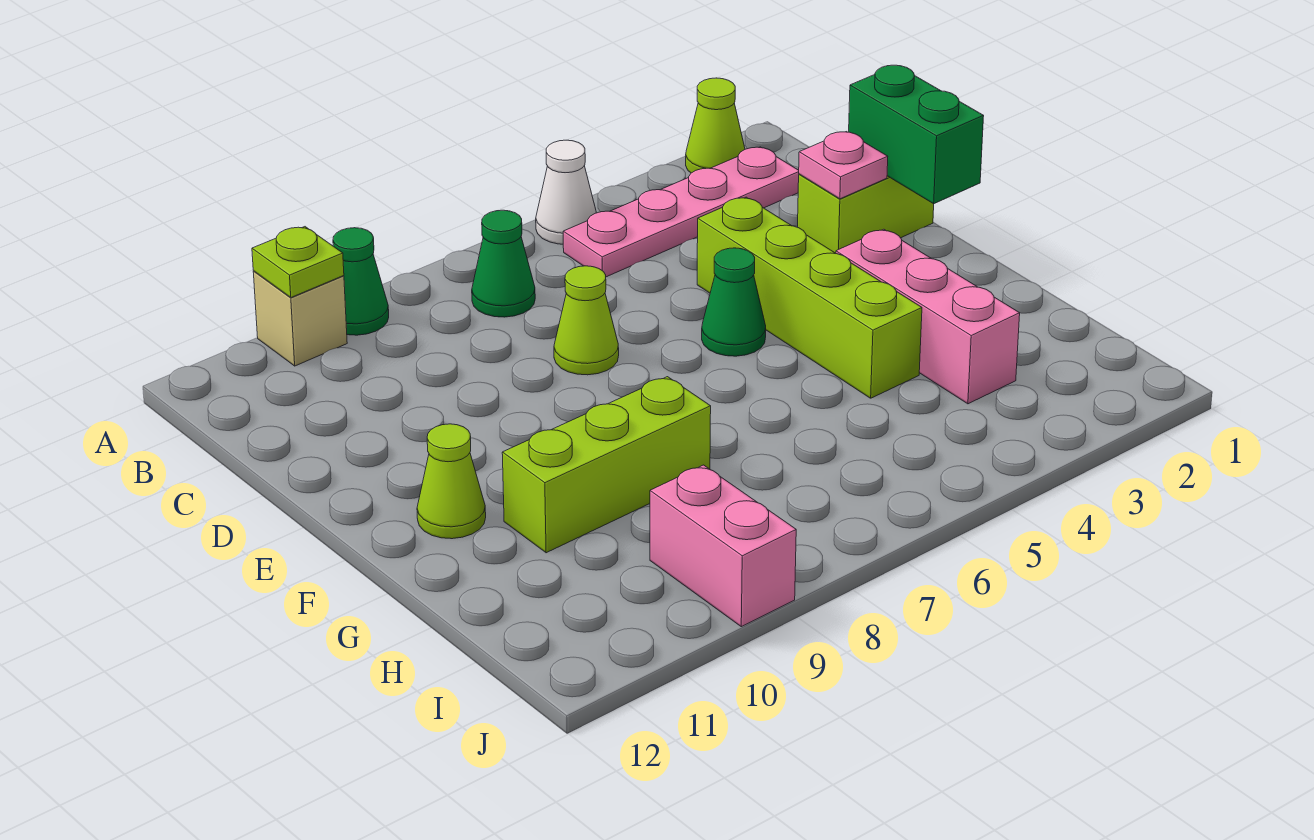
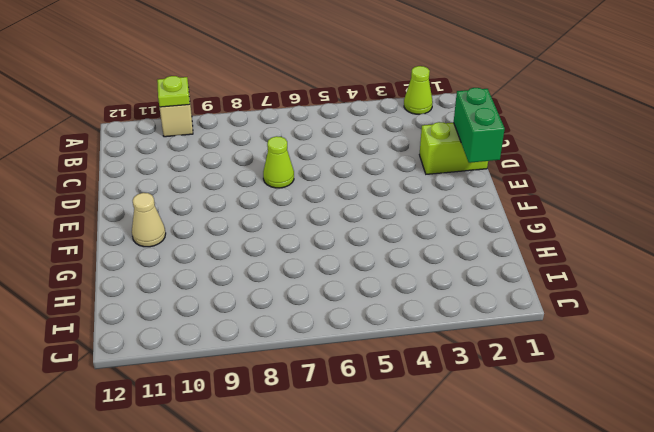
tan 1x1 cone [132,193,166,247] -> lime 1x1 cone [417,424,486,539]
none -> white 1x1 cone [536,140,596,244]
none -> green 1x1 cone [333,228,389,335]
none -> pink 1x4 plate [563,147,799,277]

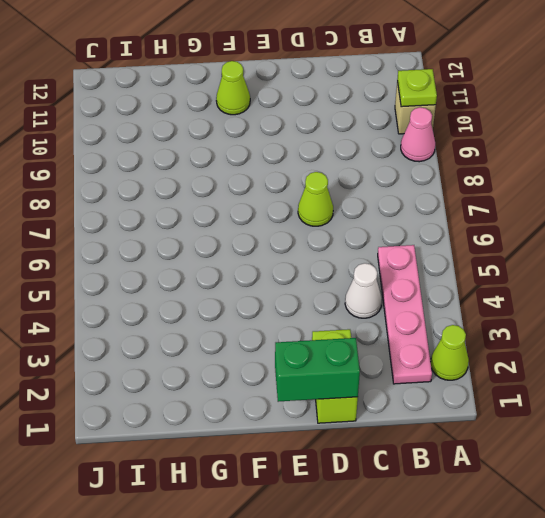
pink 1x1 cone [401,107,435,162] -> green 1x1 cone [333,228,389,335]
white 1x1 cone [345,263,382,318] -> white 1x1 cone moved to [536,140,596,244]
none -> green 1x1 cone [472,210,535,317]
none -> lime 1x4 brick [697,197,922,398]
none -> green 1x1 cone [702,248,766,356]

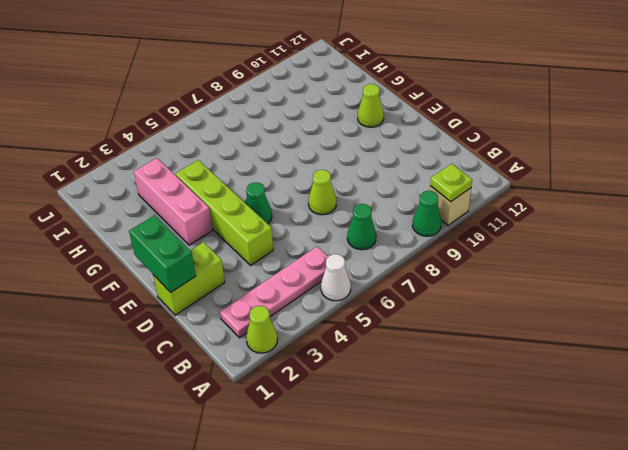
none -> lime 1x3 brick [502,377,711,553]
none -> pink 1x2 brick [650,465,796,627]
none -> pink 1x1 plate [799,132,888,199]

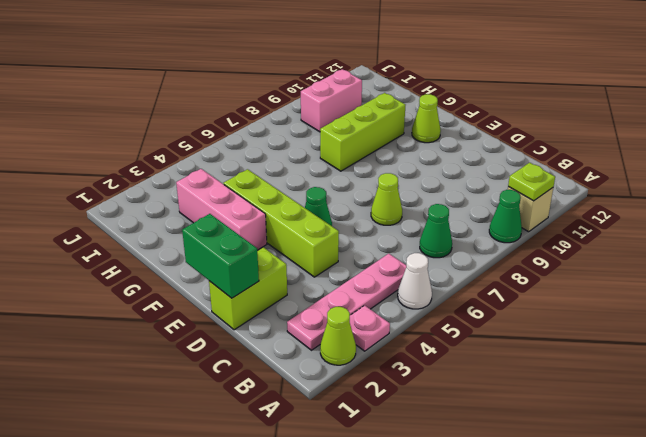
pink 1x1 plate [350,305,390,351] -> pink 1x1 plate moved to [799,132,888,199]
pink 1x2 brick [301,69,362,132] -> pink 1x2 brick turned to [650,465,796,627]

